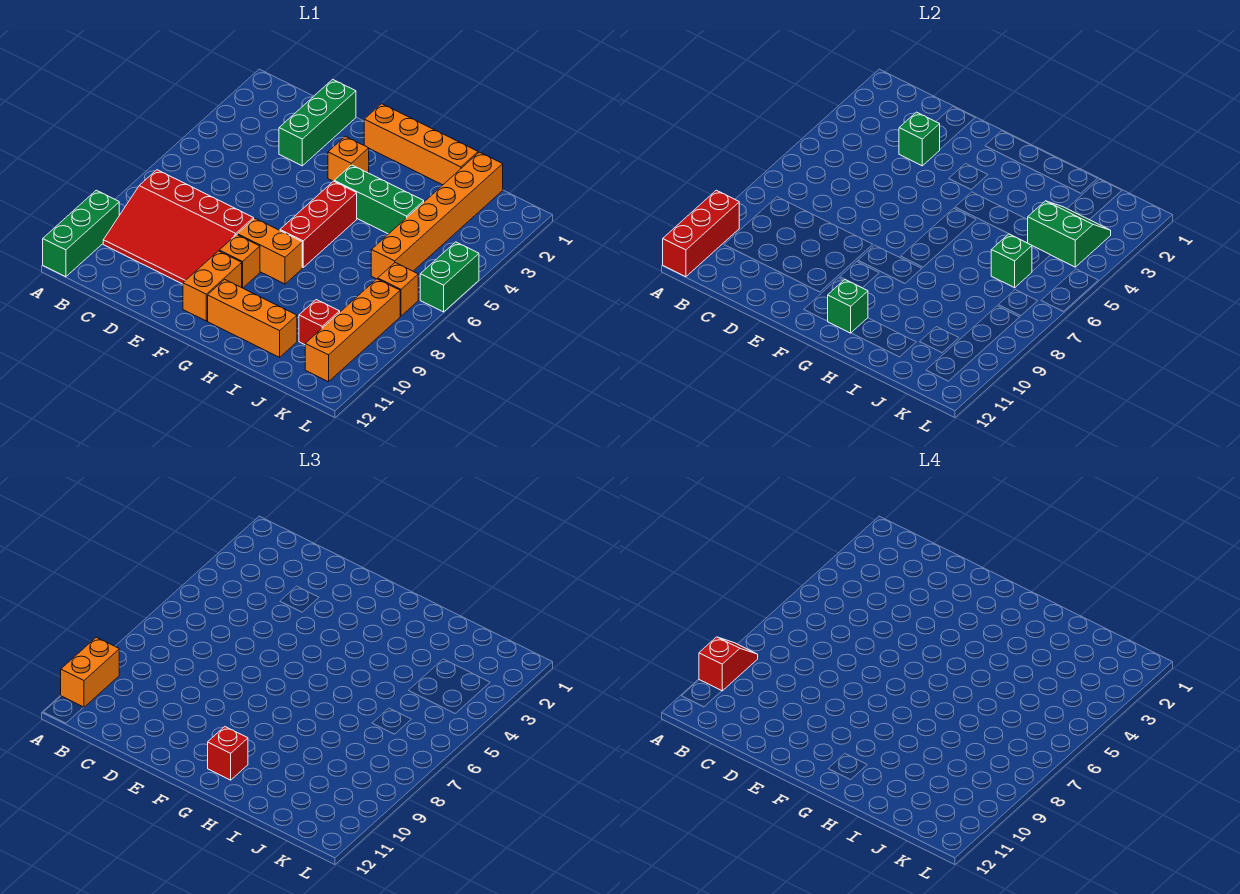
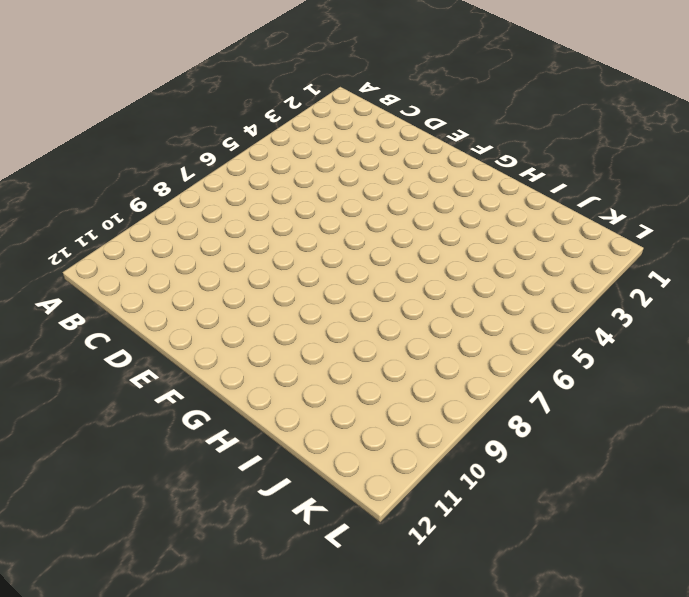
none -> green 1x3 brick [43,190,119,277]
none -> red 3x4 slope [103,170,254,284]
none -> green 1x3 brick [279,79,356,166]

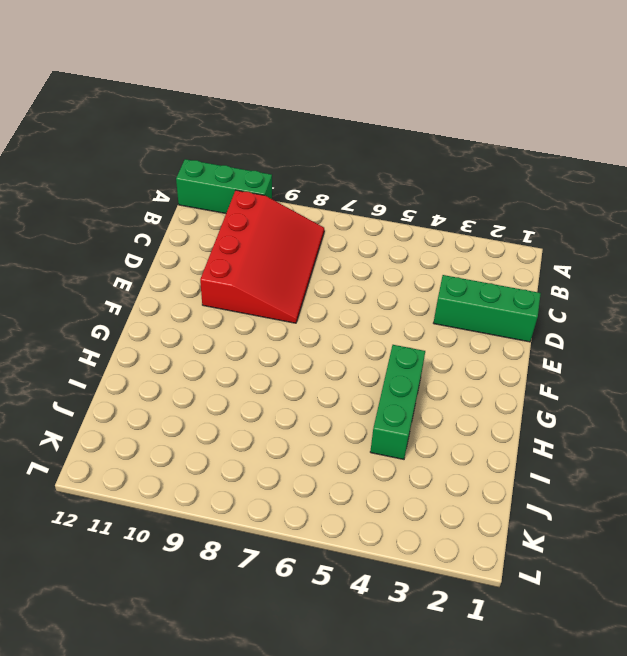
red 3x4 slope [200,190,324,323] -> red 3x4 slope turned to [103,170,254,284]
none -> orange 1x4 brick [364,104,478,185]
none -> orange 1x1 brick [328,136,369,181]
none -> orange 1x2 brick [237,218,302,284]

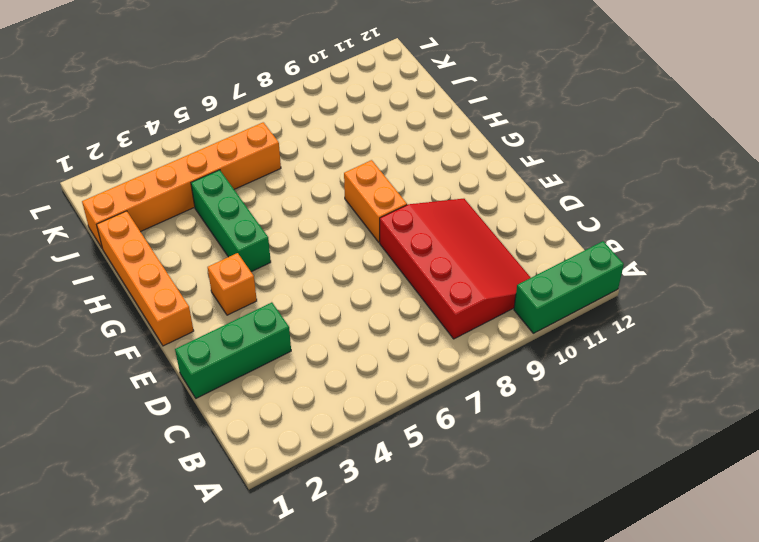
none -> orange 1x1 brick [219,235,260,288]
none -> orange 1x2 brick [183,251,242,321]
none -> red 1x3 brick [280,181,357,267]

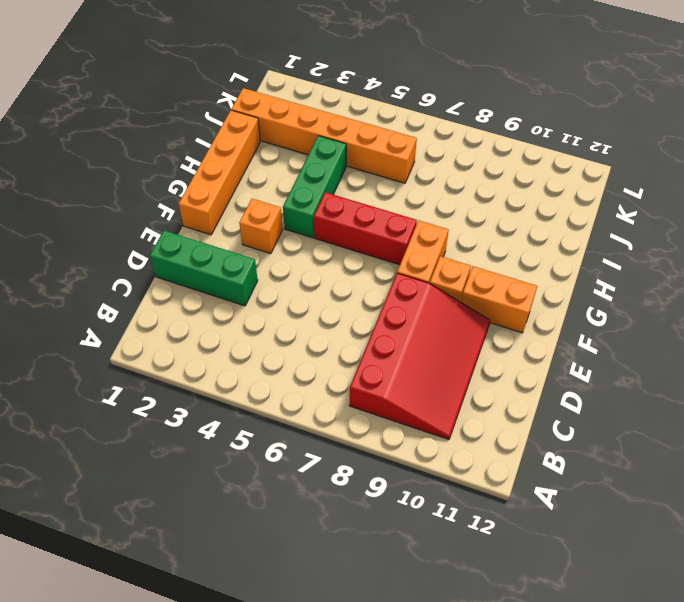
none -> green 1x3 brick [43,190,119,277]
none -> orange 1x3 brick [208,280,297,357]
none -> red 1x1 brick [299,300,340,345]

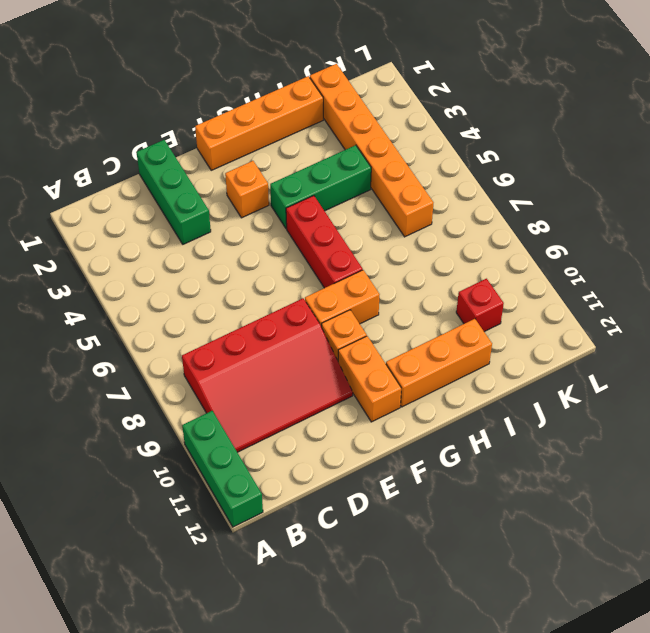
none -> orange 1x1 brick [378,263,418,316]
none -> orange 1x4 brick [305,279,400,382]
none -> green 1x2 brick [420,242,479,312]

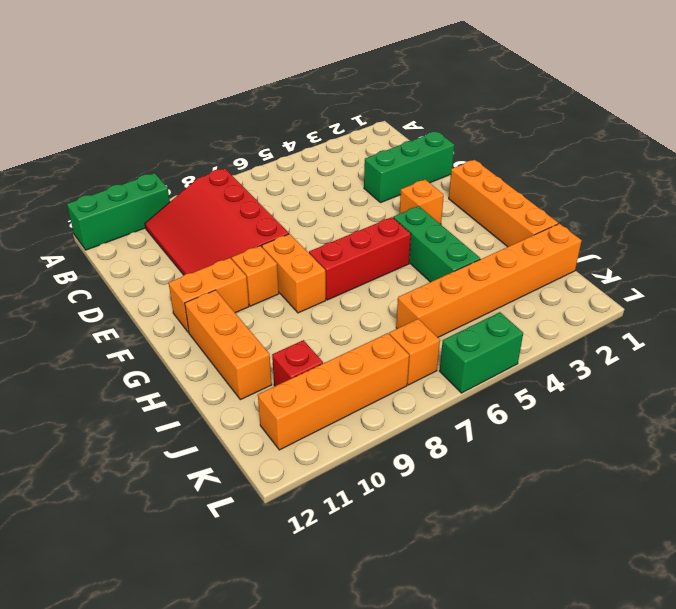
none -> red 1x3 brick [663,190,739,277]
none -> green 1x1 brick [899,112,940,166]
none -> green 1x1 brick [827,280,868,333]

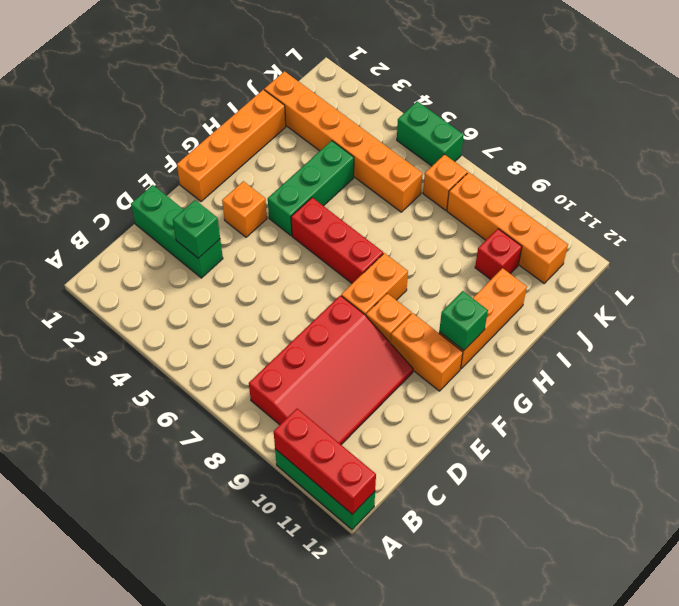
none -> green 2x2 slope [1027,201,1111,267]
none -> green 1x1 brick [991,234,1032,288]
none -> orange 1x2 brick [61,637,119,707]

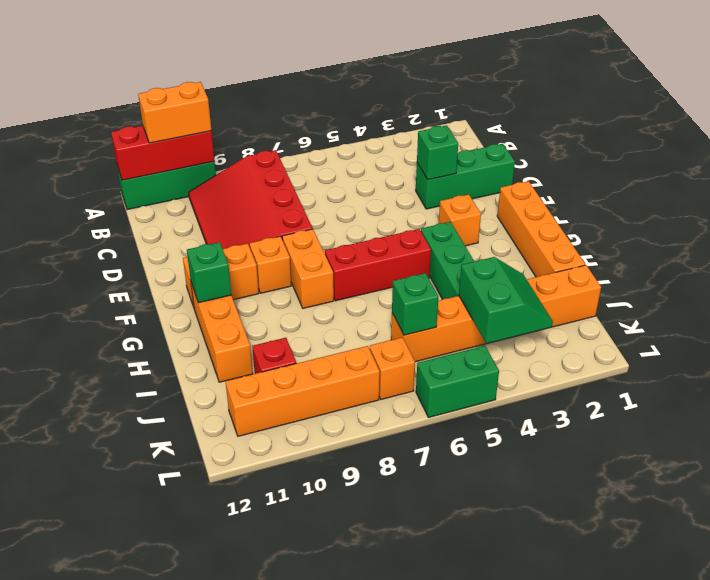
none -> red 1x1 brick [208,727,248,780]
none -> red 1x2 slope [699,637,758,691]

